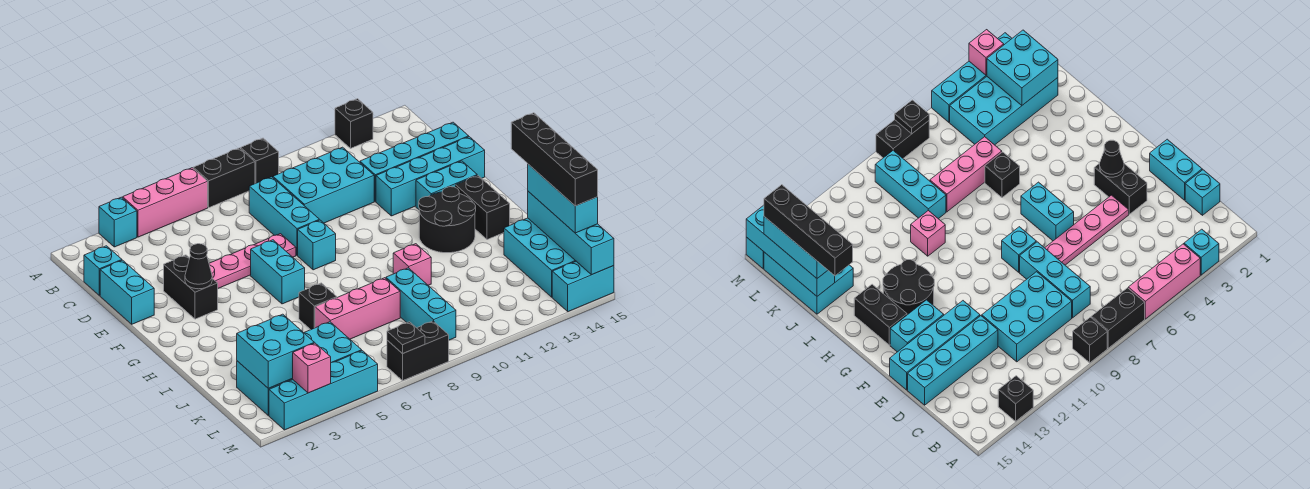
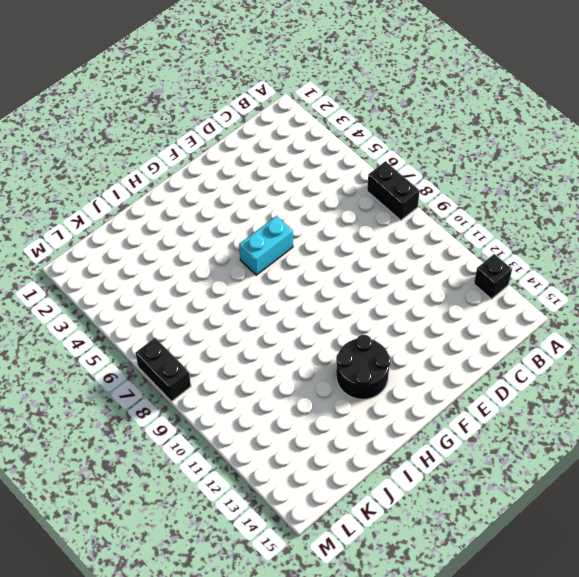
none -> cyan 1x1 brick [99,197,137,247]
none -> pink 1x3 brick [123,168,208,237]
none -> black 1x1 brick [241,138,279,184]
none -> cyan 1x1 brick [84,246,122,296]

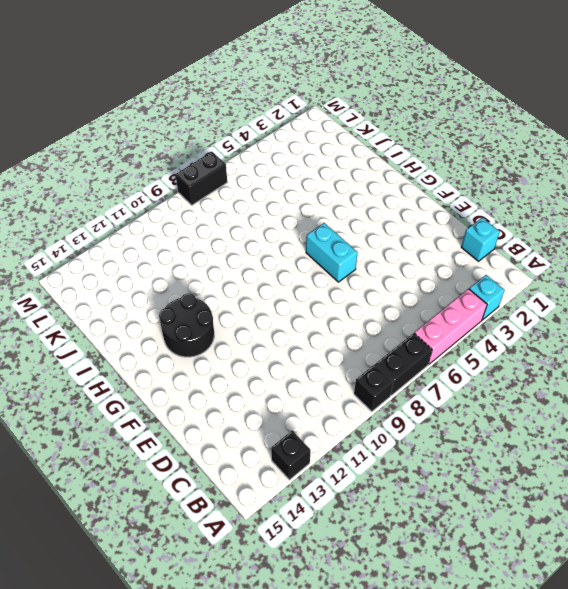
none -> cyan 1x3 brick [249,177,319,255]
none -> cyan 2x3 brick [273,147,374,223]
none -> cyan 1x2 brick [100,260,154,324]
none -> cyan 1x4 brick [360,122,469,202]

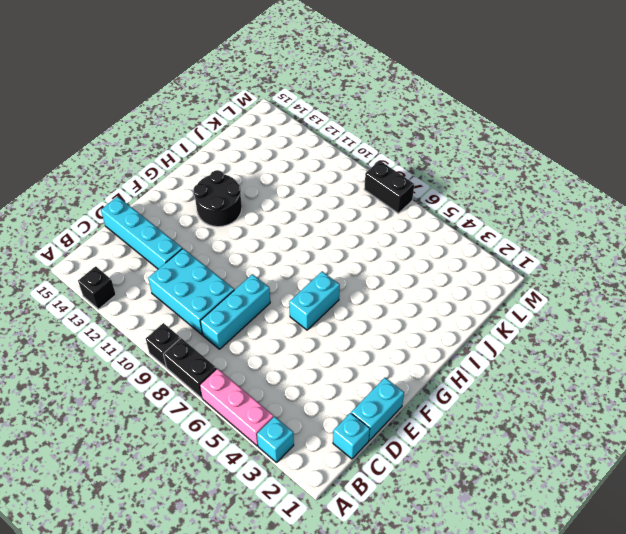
none -> black 1x2 brick [164,255,218,319]
none -> pink 1x4 plate [209,234,296,288]
none -> cyan 1x4 brick [376,137,485,216]
none -> cyan 1x1 brick [298,220,336,270]

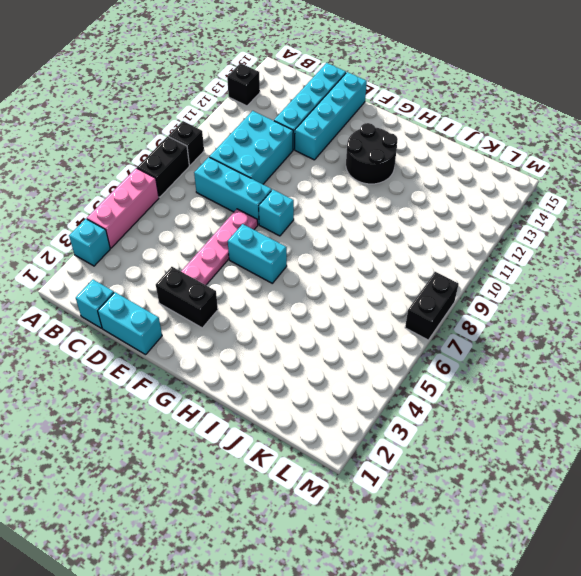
none -> cyan 1x2 brick [416,161,477,209]
none -> black 1x2 brick [456,175,510,240]
none -> black 1x1 brick [299,283,337,330]
none -> pink 1x1 brick [393,244,431,285]

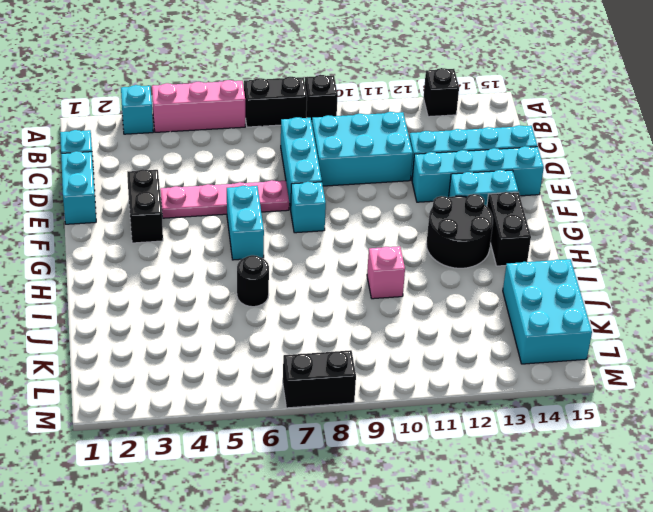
black 1x1 round brick [237,255,269,307] -> black 1x1 brick [299,283,337,330]
none -> pink 1x3 brick [315,278,400,339]
none -> cyan 1x3 brick [386,268,456,340]
none -> cyan 2x4 brick [237,322,362,415]
none -> cyan 1x4 brick [269,351,378,430]

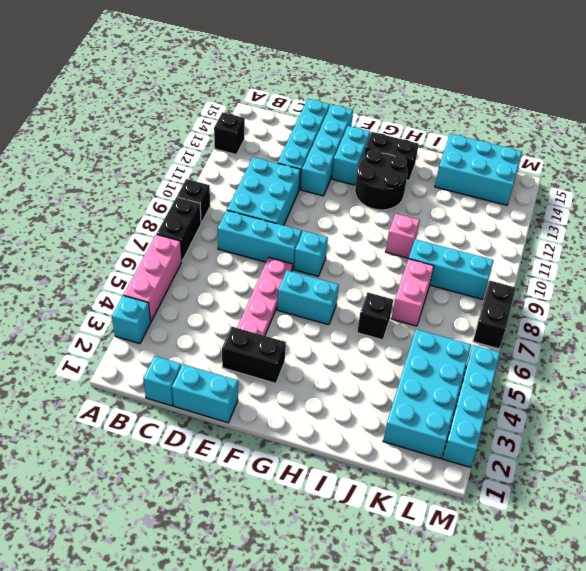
pink 1x2 brick [391,259,434,326] -> pink 1x3 brick [315,278,400,339]
none -> cyan 1x2 brick [552,261,614,312]
none -> black 1x1 cone [185,244,212,289]
none -> cyan 1x4 brick [528,191,614,275]
none -> cyan 2x2 brick [237,314,314,388]

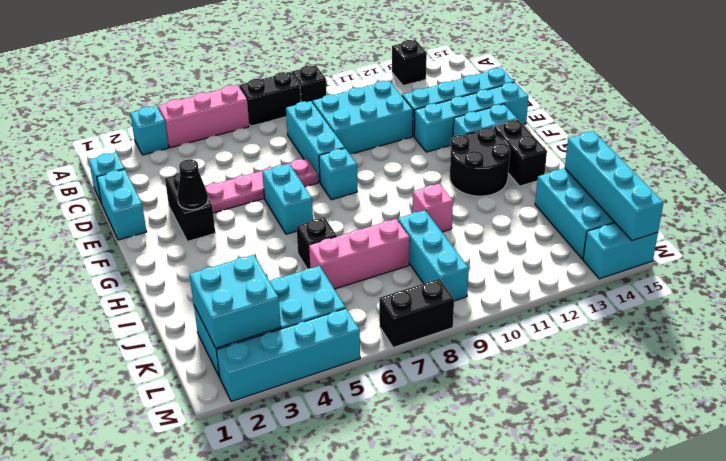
none -> pink 1x1 brick [292,343,331,393]
none -> black 1x1 plate [387,322,425,354]
none -> cyan 1x3 brick [528,164,598,233]
none -> black 1x4 brick [511,113,598,206]

